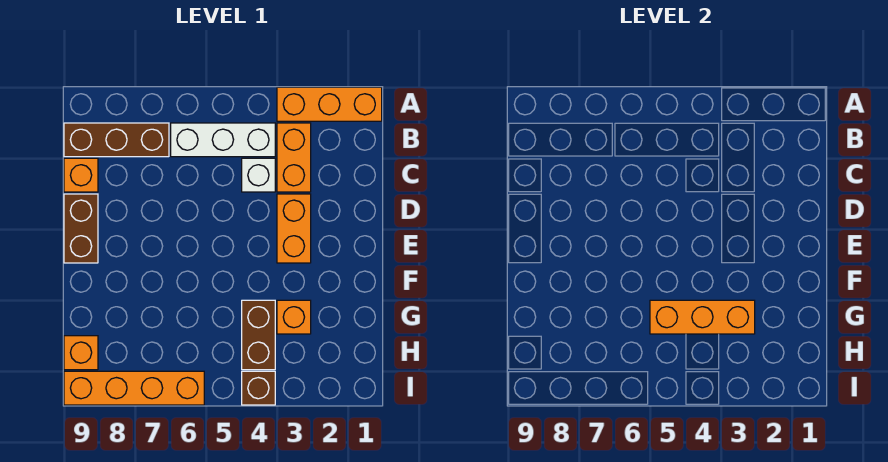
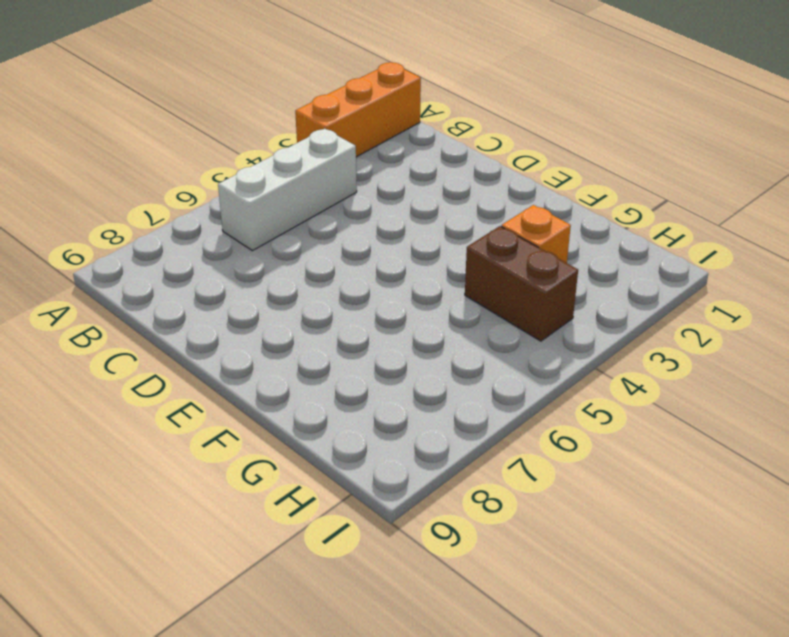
none -> orange 1x2 brick [277,123,311,192]
none -> brown 1x3 brick [64,123,169,157]
none -> white 1x1 brick [242,158,275,192]

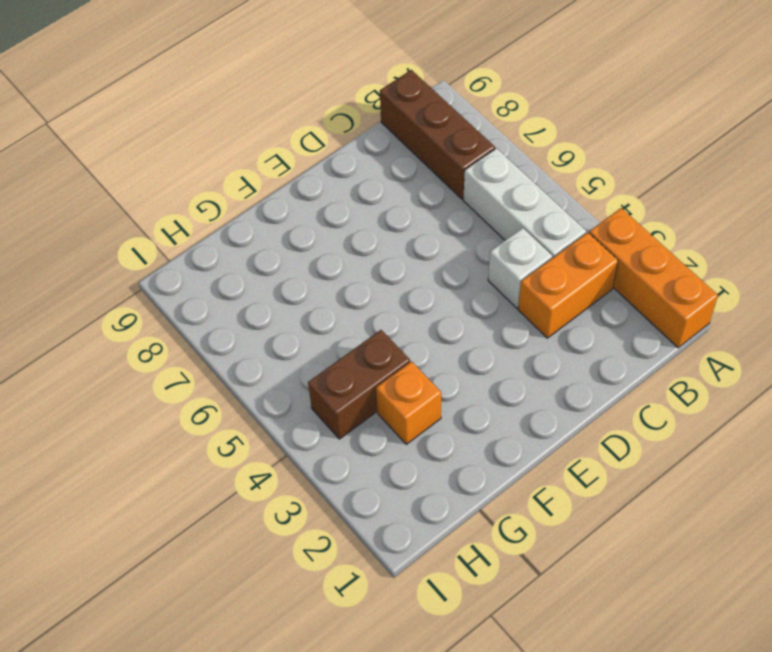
none -> orange 1x1 brick [64,158,98,192]
none -> orange 1x2 brick [277,194,311,263]
none -> brown 1x2 brick [64,194,98,263]

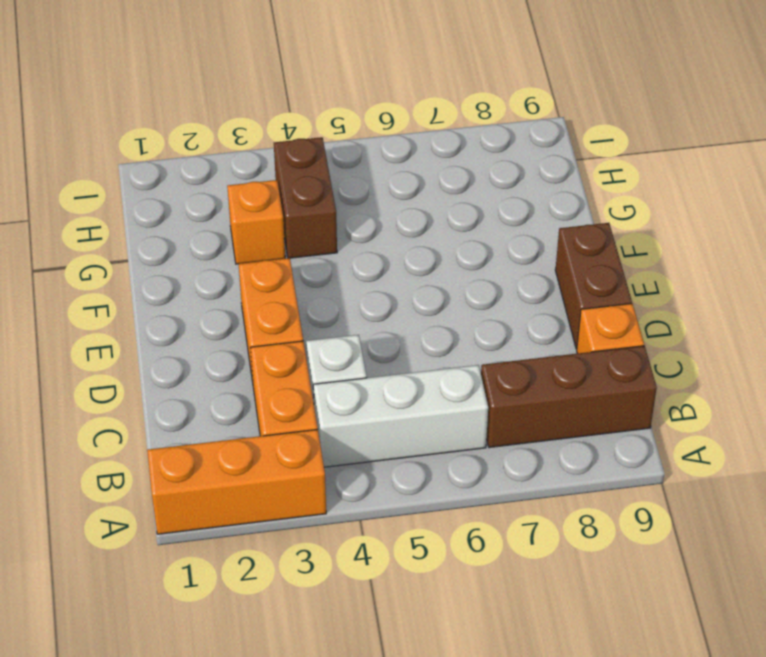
none -> orange 1x1 brick [64,336,98,370]
none -> brown 1x1 brick [242,371,275,405]
none -> orange 1x4 brick [64,371,204,405]

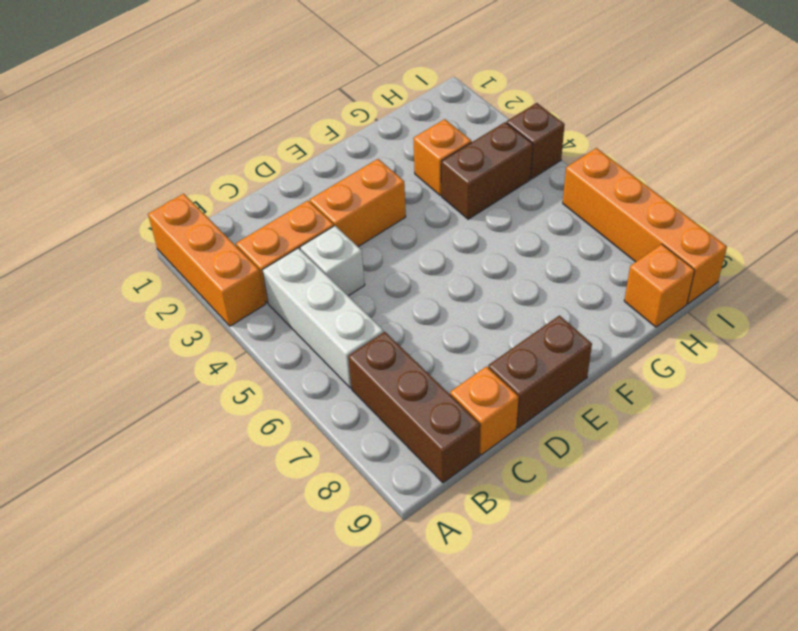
none -> orange 1x3 brick [650,300,755,334]

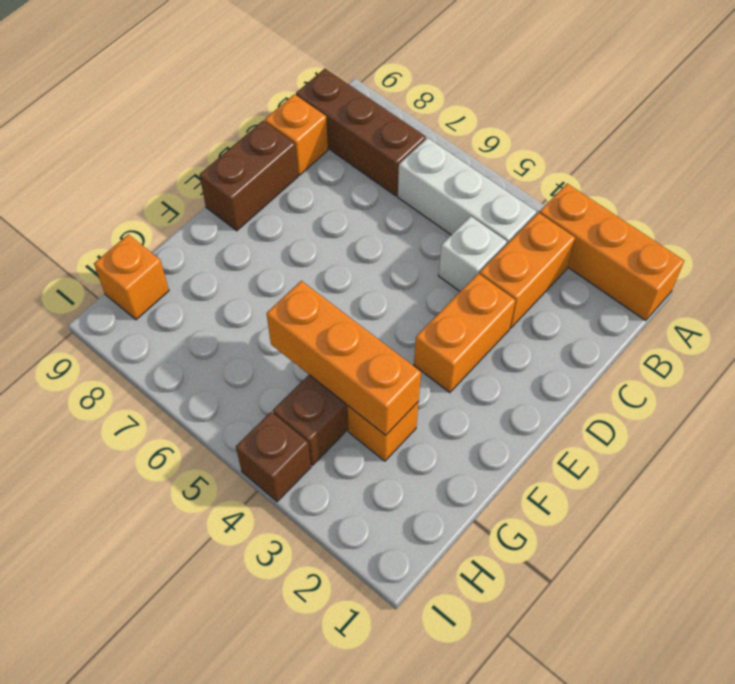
none -> orange 1x4 brick [64,371,204,405]

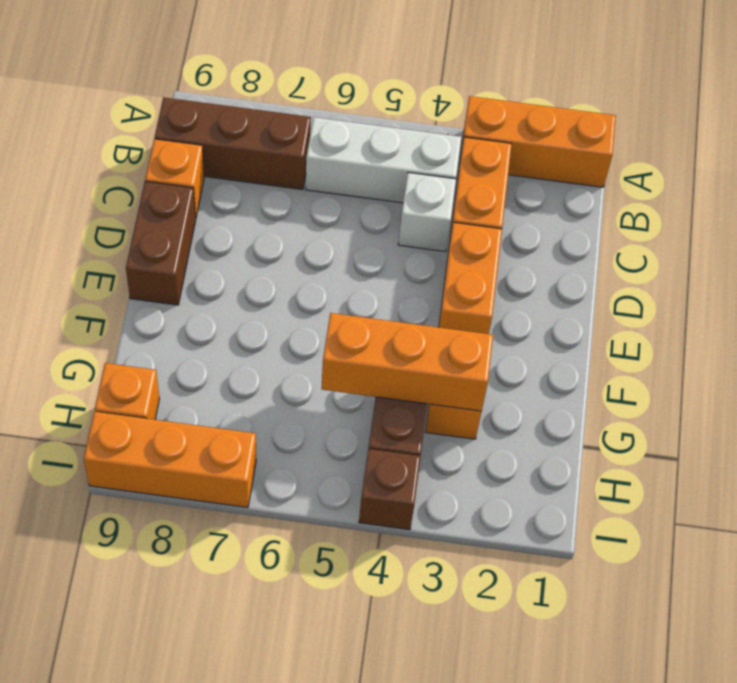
orange 1x3 brick [84,411,256,508] -> orange 1x4 brick [64,371,204,405]

